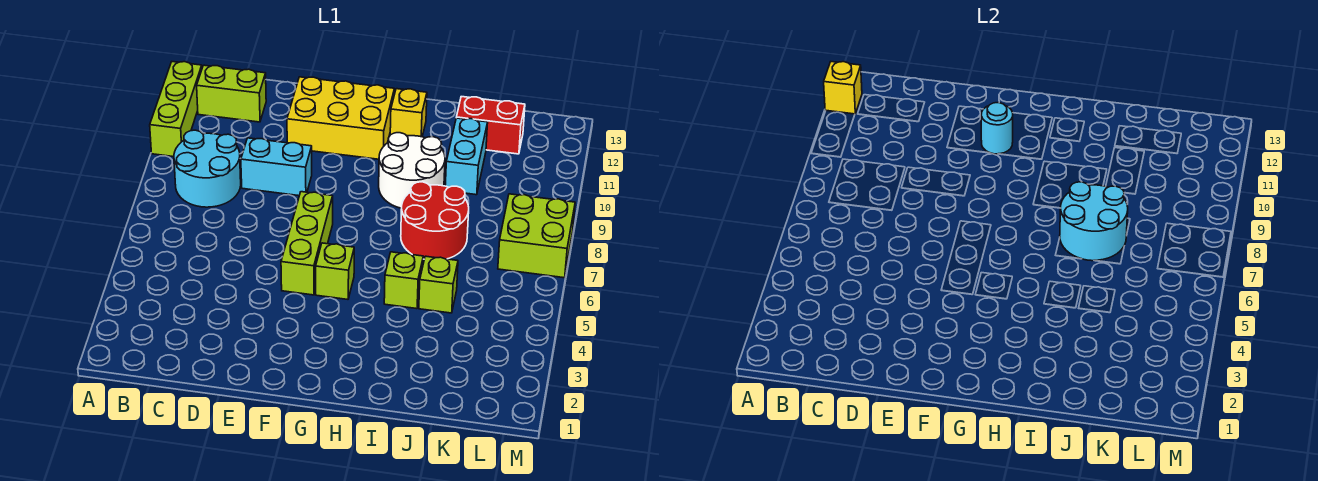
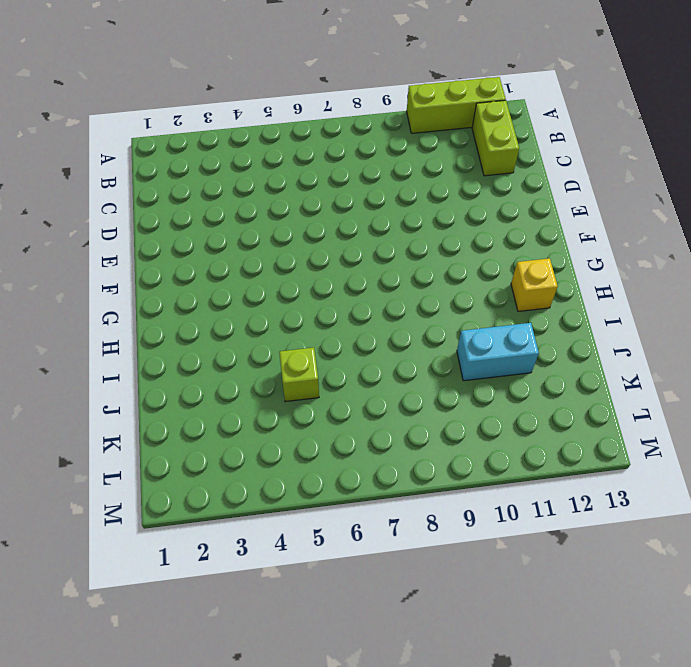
none -> cyan 2x2 round brick [174,130,241,207]
none -> cyan 1x2 brick [241,138,312,196]
none -> yellow 2x3 brick [287,77,394,159]

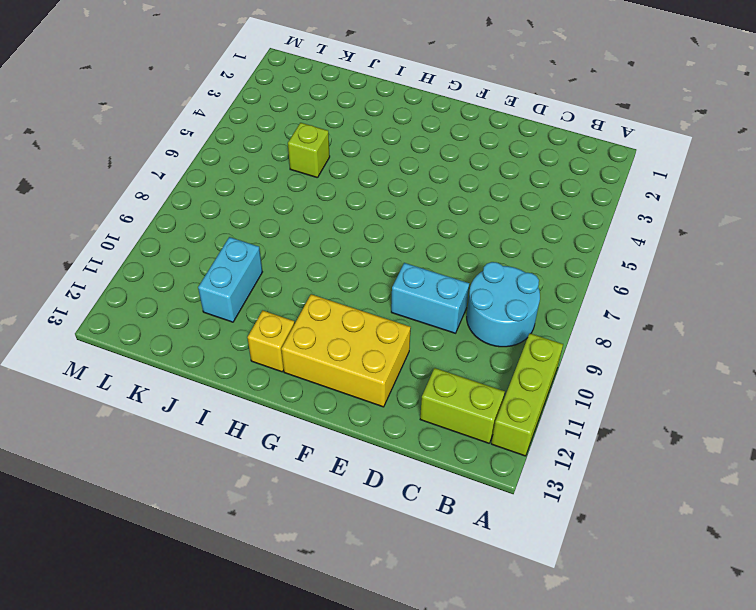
none -> lime 1x3 brick [281,192,333,295]
none -> lime 1x1 brick [316,243,354,299]
none -> white 2x2 round brick [379,133,445,208]

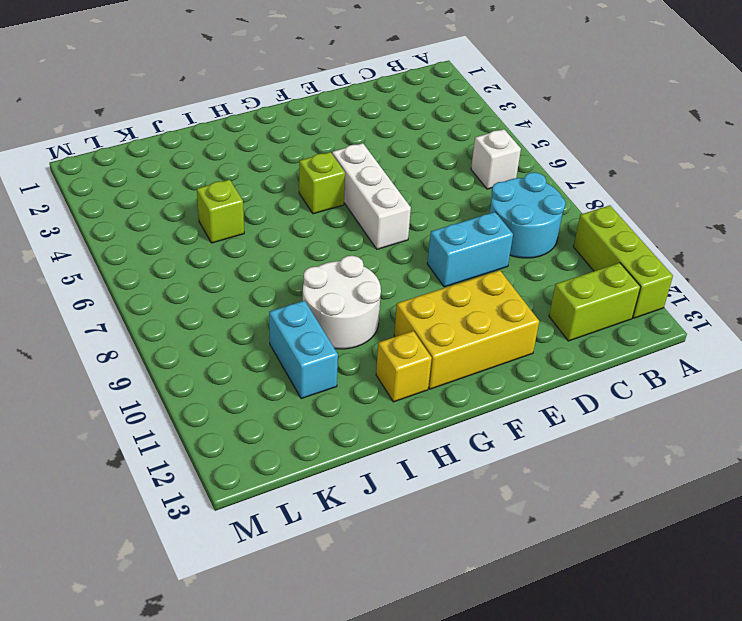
white 1x1 brick [471,129,521,189] -> none
white 1x3 brick [332,143,411,249] -> lime 1x3 brick [281,192,333,295]
none -> lime 1x1 brick [384,252,423,309]
none -> red 2x2 round brick [401,182,469,259]
none -> red 1x2 brick [456,97,525,154]

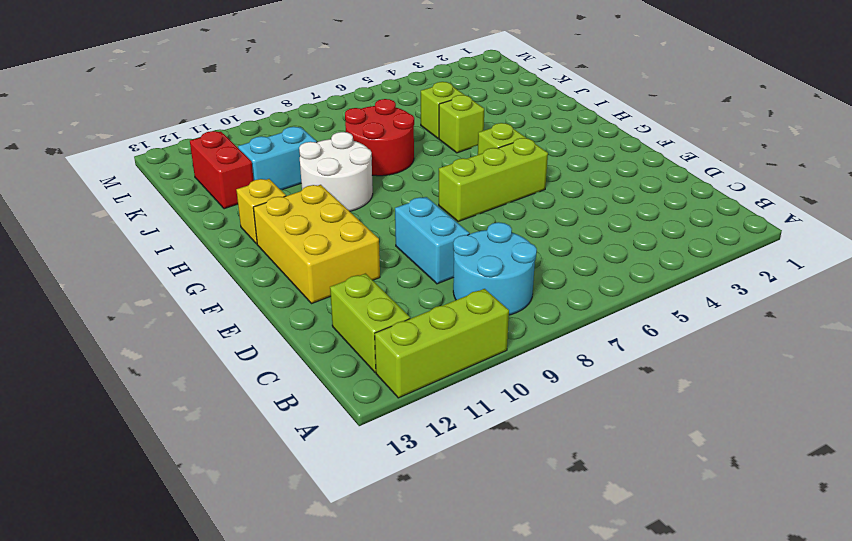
none -> lime 2x2 brick [498,194,575,278]
none -> yellow 1x1 brick [824,62,862,114]
none -> cyan 1x1 round brick [981,103,1013,154]

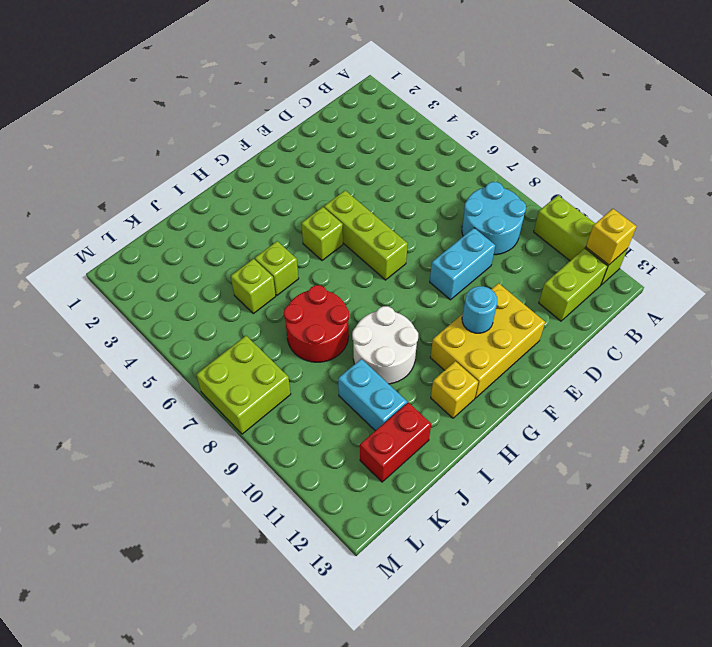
none -> cyan 2x2 round brick [1060,182,1128,261]

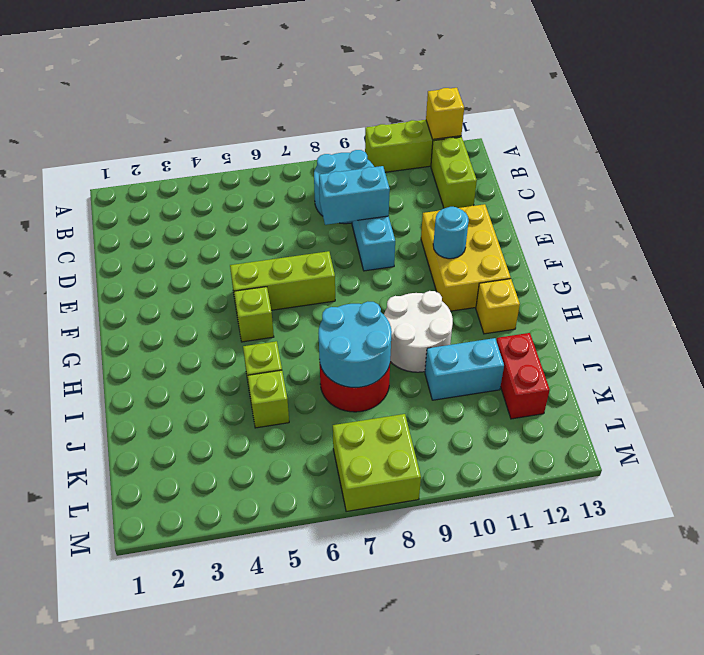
cyan 1x2 brick [319,166,390,225] -> none

